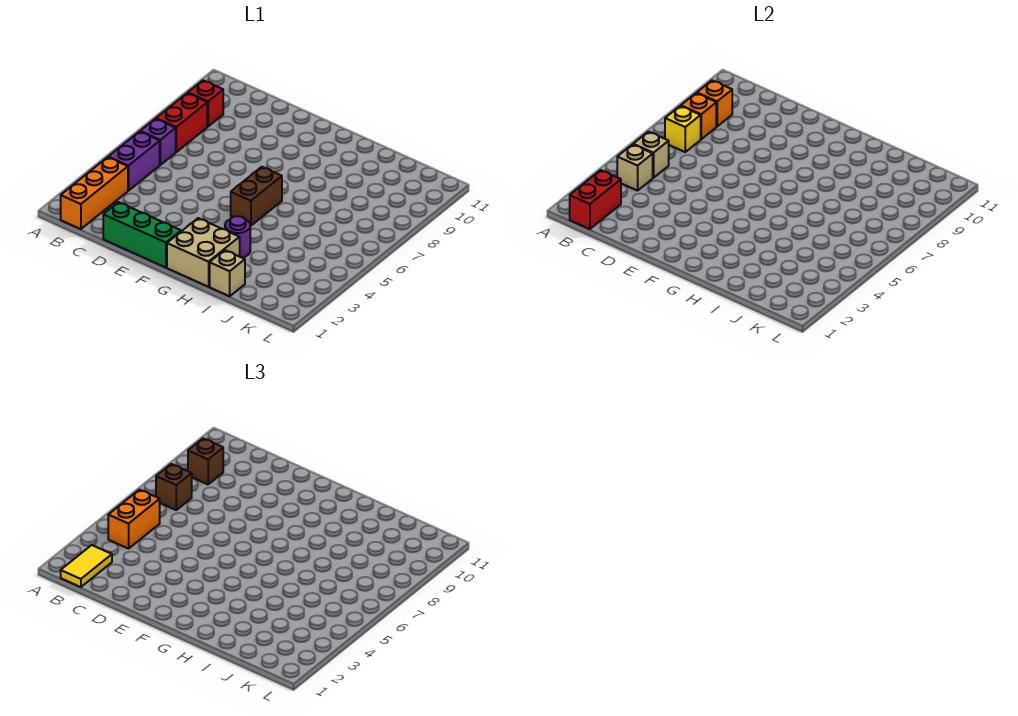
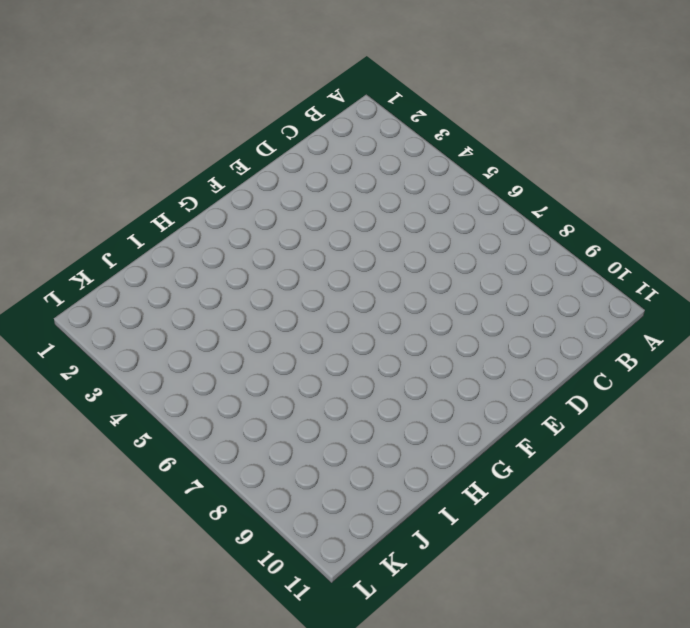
none -> orange 1x3 brick [61,157,128,229]
none -> purple 1x2 brick [108,132,160,191]
none -> purple 1x1 brick [140,119,176,165]

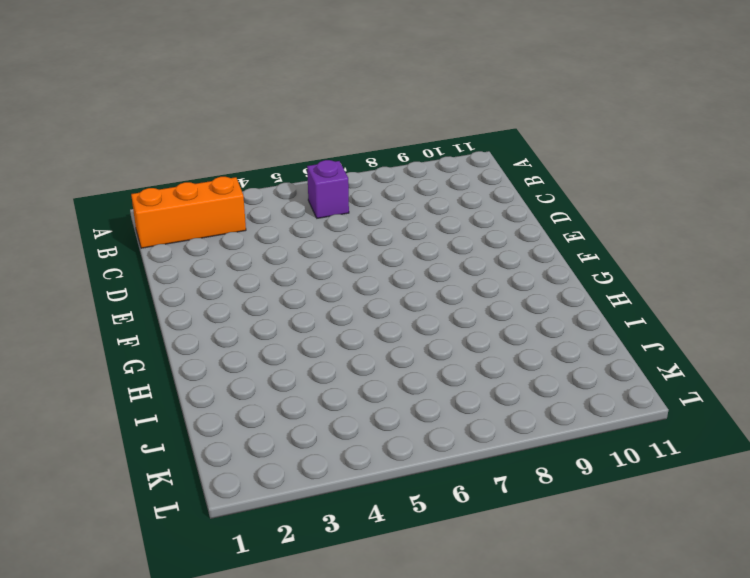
none -> purple 1x2 brick [108,132,160,191]
none -> red 1x2 brick [156,93,207,152]
none -> red 1x1 brick [188,80,223,126]

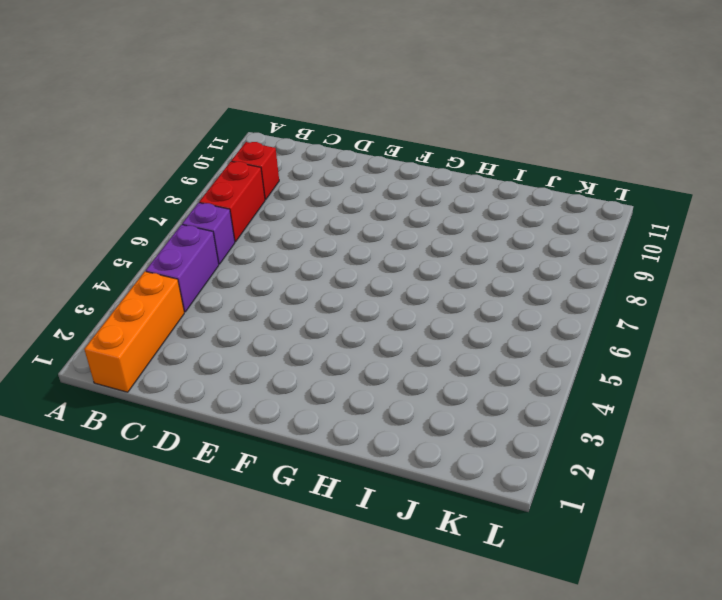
none -> green 1x3 brick [103,202,181,268]
none -> tan 2x2 brick [167,218,240,287]
none -> brown 1x2 brick [231,167,282,226]

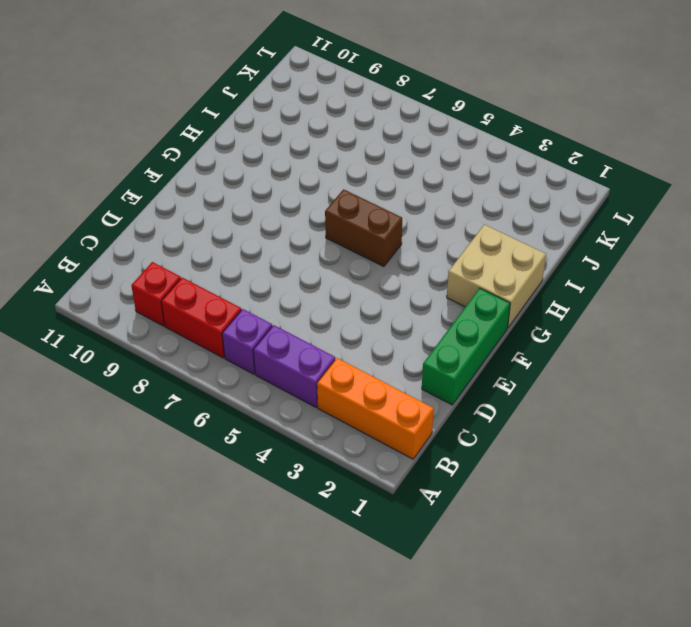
none -> purple 1x1 round brick [225,216,250,258]
none -> tan 1x1 brick [210,250,245,296]
none -> red 1x2 brick [570,170,621,229]

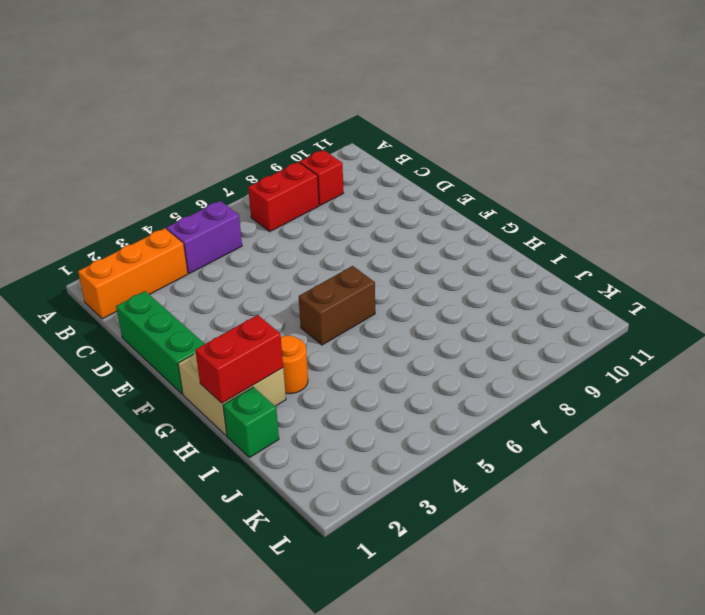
red 1x2 brick [195,315,283,403] -> red 1x2 brick moved to [570,170,621,229]
orange 1x1 round brick [281,335,308,394] -> purple 1x1 round brick [225,216,250,258]
green 1x1 brick [223,387,279,458] -> tan 1x1 brick [210,250,245,296]
none -> purple 1x1 brick [140,119,176,165]
none -> tan 1x1 brick [617,144,653,191]
none -> tan 1x1 brick [633,132,669,178]

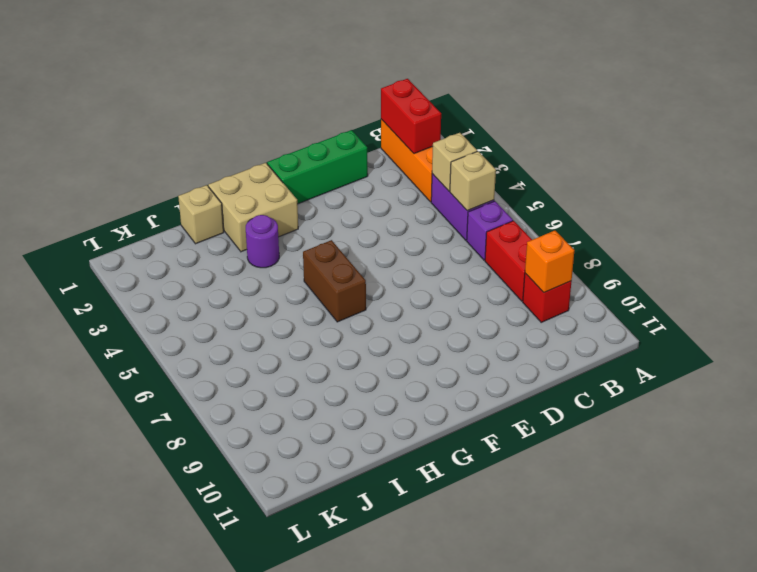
none -> yellow 1x1 brick [665,106,701,152]
none -> orange 1x1 brick [681,93,716,139]
none -> yellow 1x2 tile [61,545,112,587]

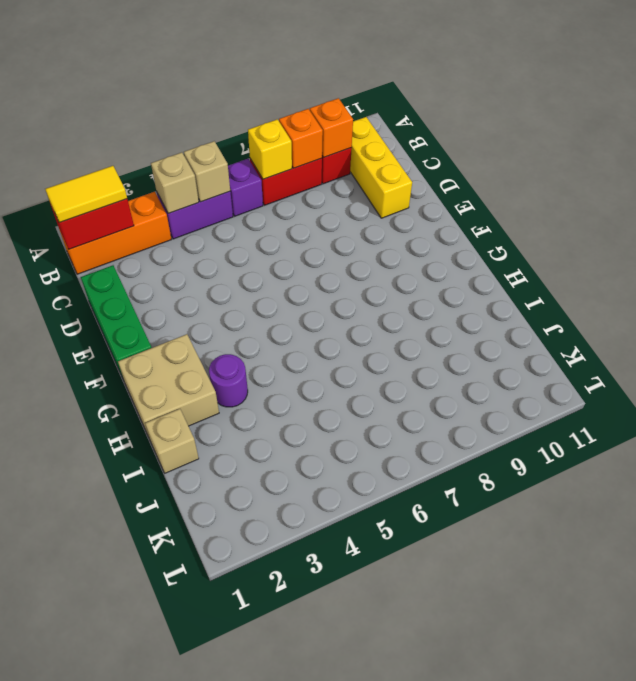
yellow 1x3 brick [350,117,412,218] -> none
none -> brown 1x2 brick [231,167,282,226]
none -> orange 1x2 brick [108,490,160,549]
none -> brown 1x1 brick [156,464,192,510]

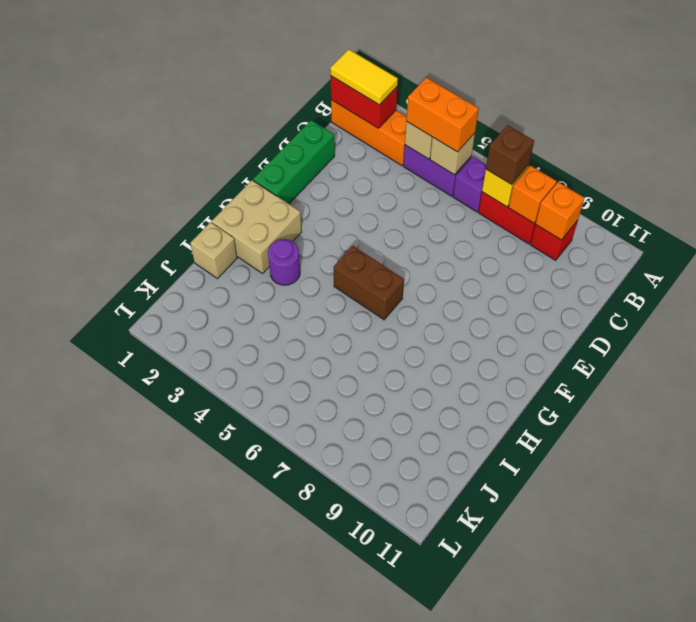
none -> brown 1x1 brick [188,438,223,484]

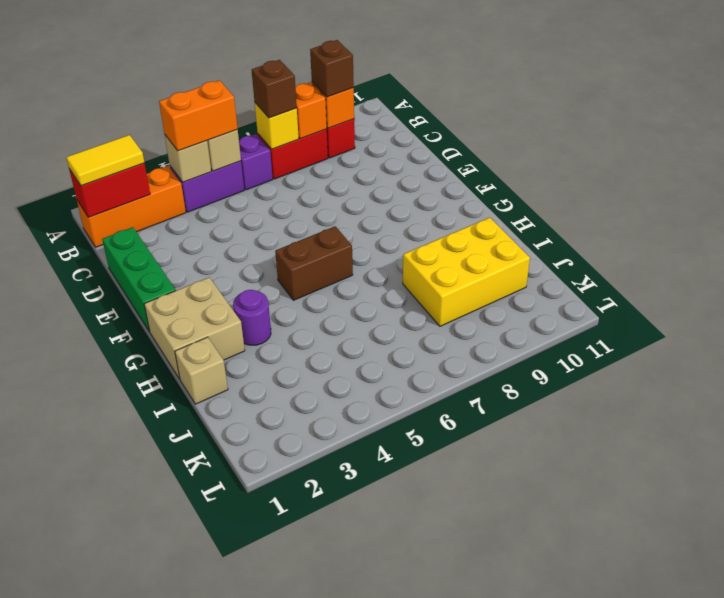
yellow 2x3 brick [403,217,530,326] -> none

